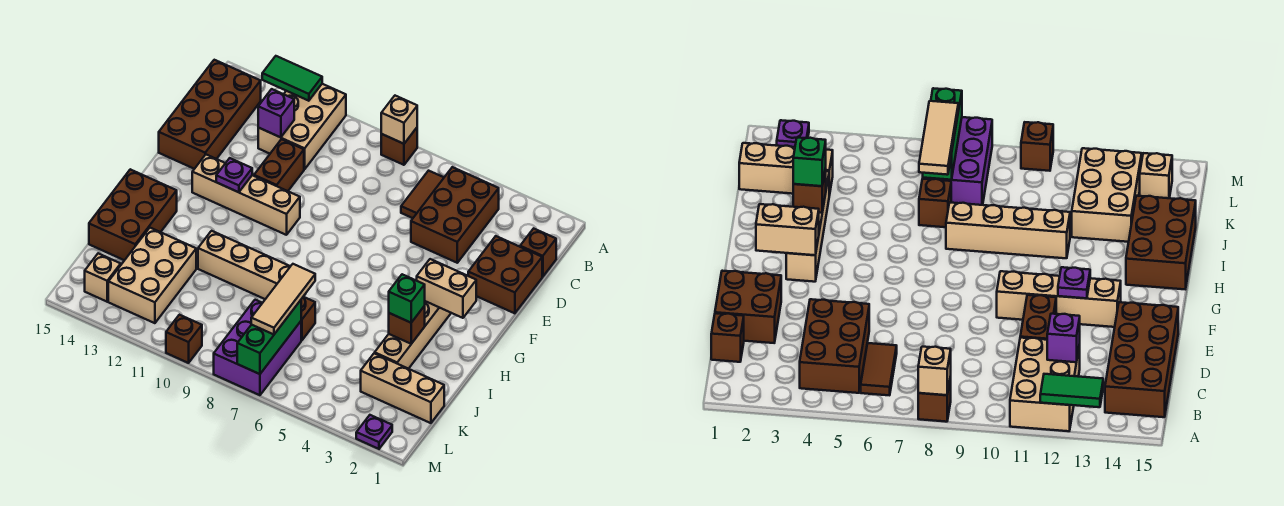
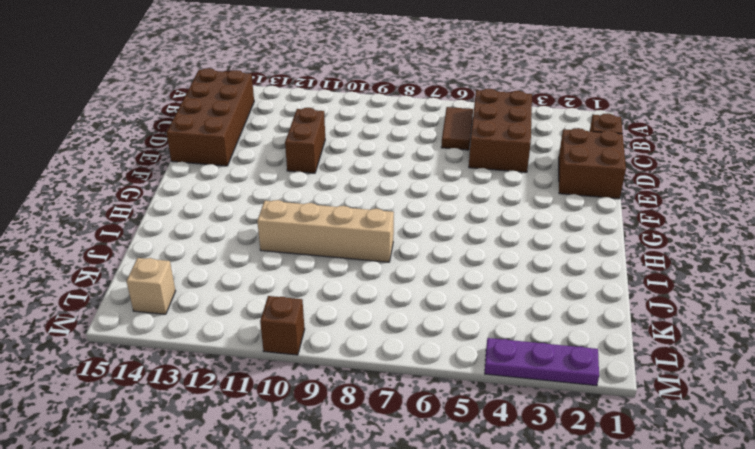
purple 1x3 plate [485,338,599,386] -> purple 1x1 plate [356,415,392,449]
none -> brown 1x1 brick [381,128,417,165]
none -> tan 2x3 brick [258,84,346,169]
none -> tan 1x4 brick [192,155,300,235]

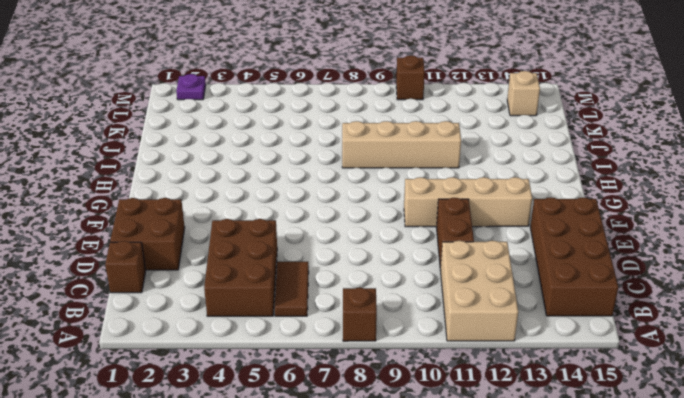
none -> tan 1x4 brick [375,301,451,369]
none -> brown 2x3 brick [89,169,177,260]
none -> brown 1x1 brick [301,297,315,340]

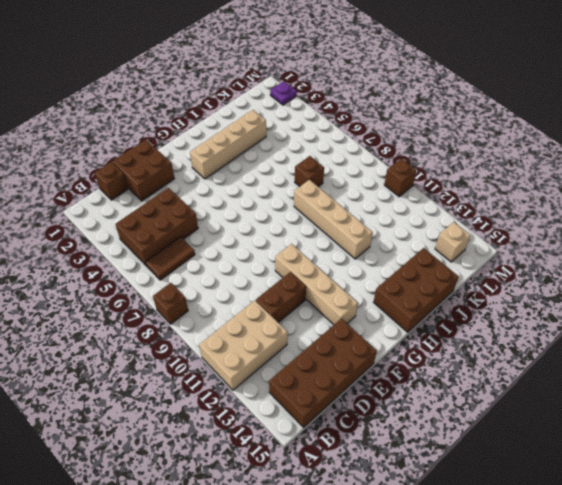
none -> tan 2x3 brick [108,228,196,323]
none -> tan 1x3 brick [361,353,444,423]
none -> purple 2x3 brick [214,300,301,395]

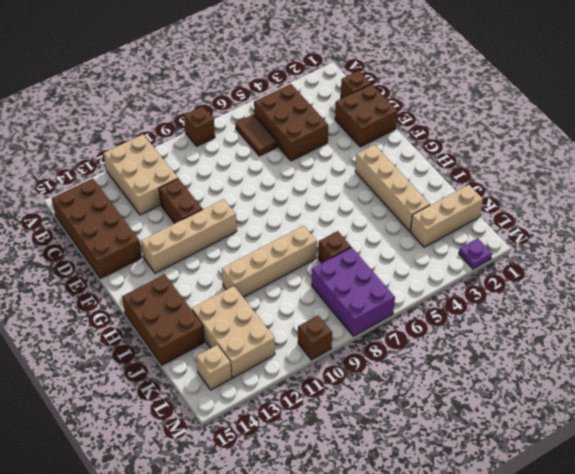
none -> tan 1x1 brick [381,96,417,144]
none -> green 1x2 tile [262,56,322,101]
none -> purple 1x1 brick [258,89,294,137]

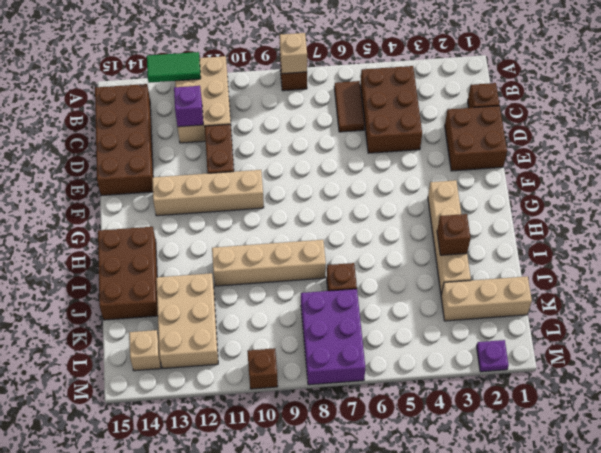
none -> purple 1x1 plate [216,158,252,192]
none -> tan 1x2 brick [417,259,476,318]
none -> green 1x3 brick [237,300,301,374]

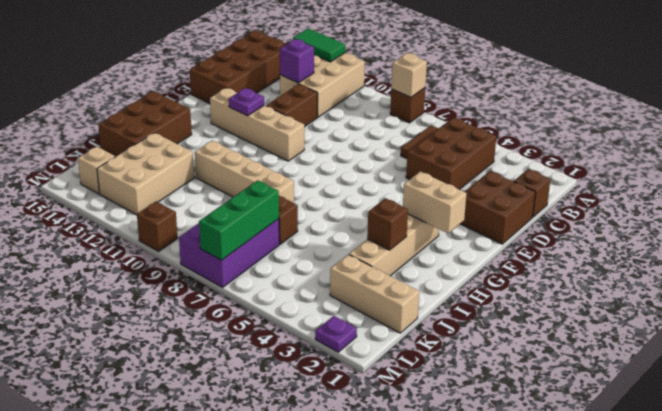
none -> green 1x1 brick [389,274,425,323]
none -> tan 1x3 tile [251,264,315,334]

